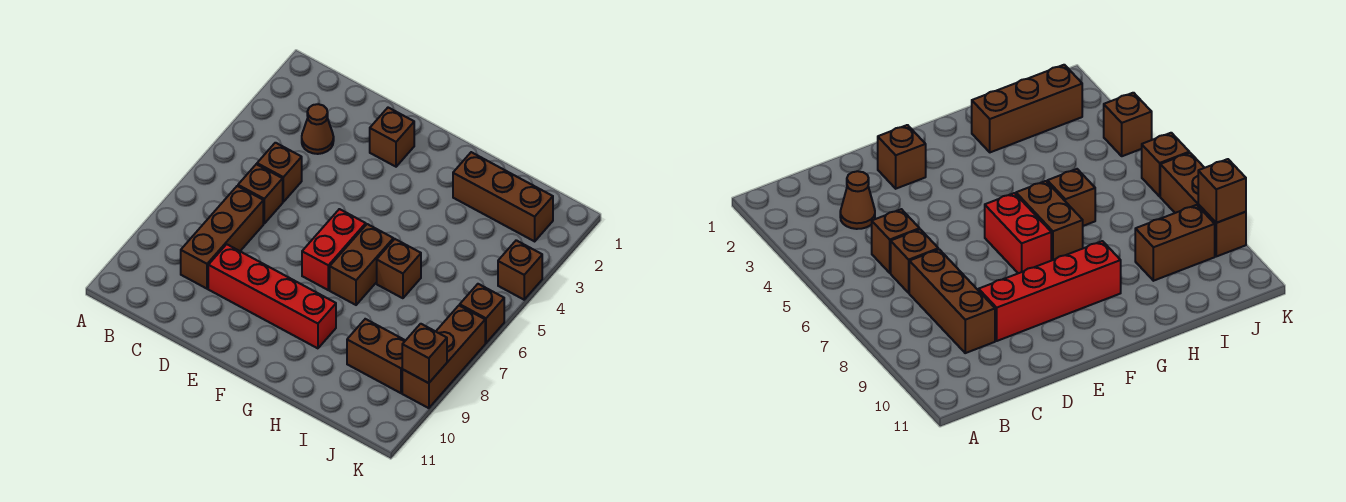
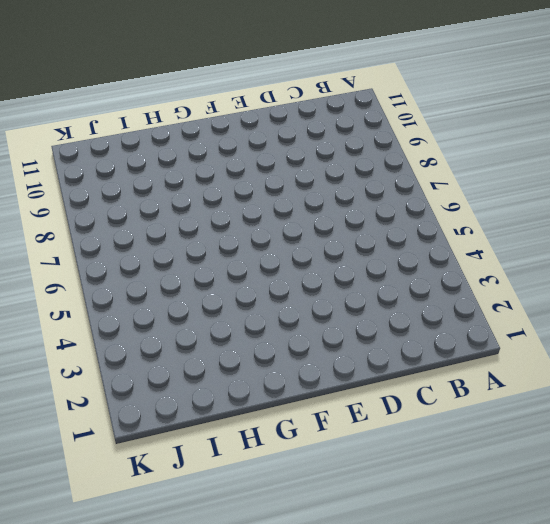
none -> brown 1x1 cone [302,104,334,154]
none -> brown 1x1 brick [257,143,302,202]
none -> brown 1x1 brick [238,164,283,223]

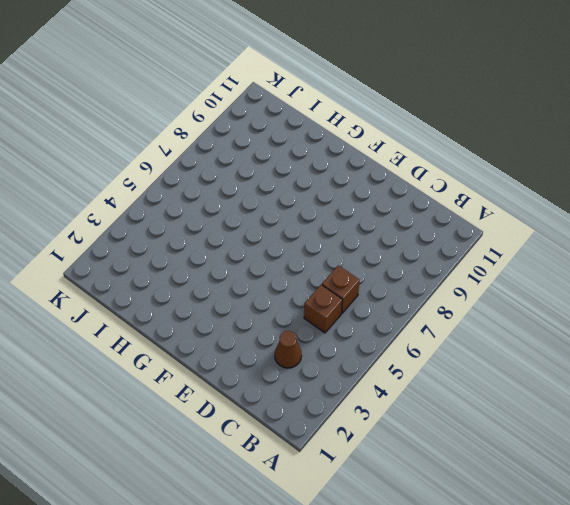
none -> brown 1x3 brick [181,186,263,289]
none -> red 1x4 brick [208,244,336,348]
none -> brown 1x1 brick [370,108,414,167]

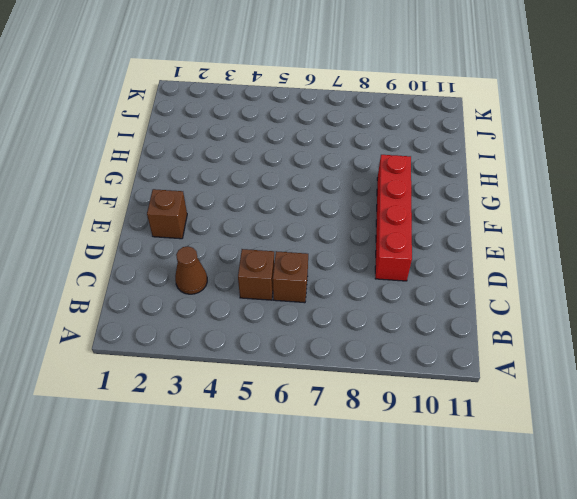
none -> brown 1x3 brick [181,186,263,289]
none -> red 1x2 brick [302,209,366,290]
none -> brown 1x2 brick [330,224,393,305]

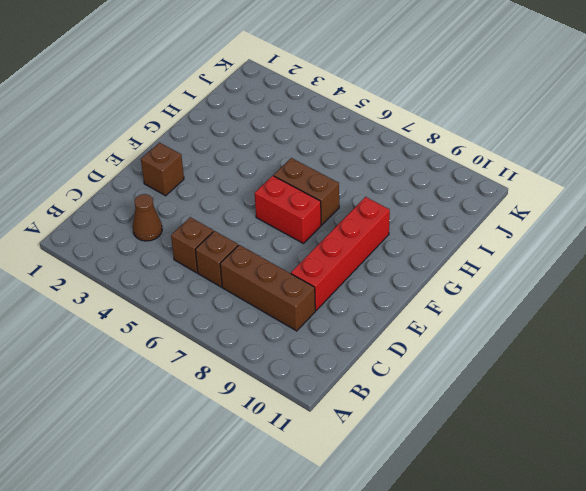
none -> brown 1x3 brick [453,152,553,241]
none -> brown 1x1 brick [377,239,421,298]
none -> brown 1x2 brick [347,319,406,393]

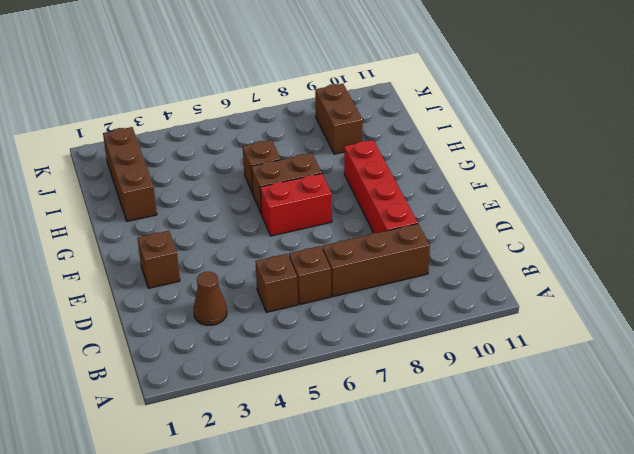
none -> brown 1x1 brick [498,240,542,300]
none -> brown 1x1 brick [460,284,504,343]
none -> brown 1x3 brick [402,305,485,408]

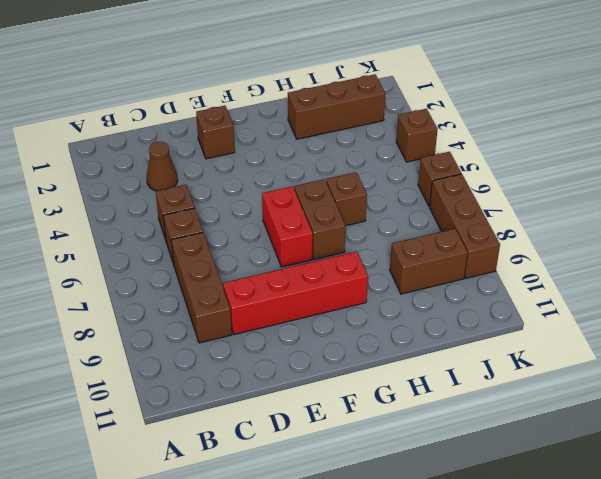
none -> brown 1x1 brick [402,324,447,383]

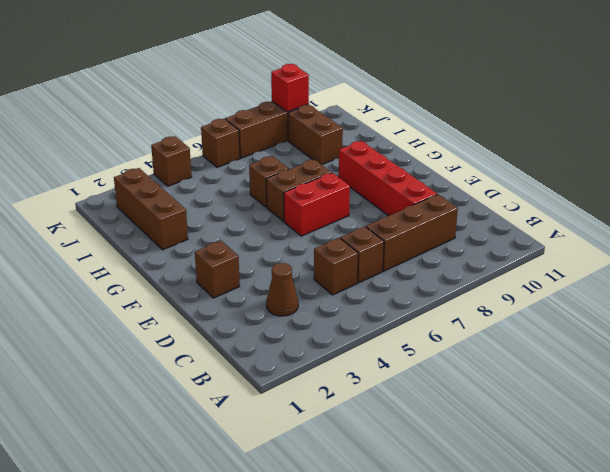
red 1x1 brick [271,64,309,112] -> brown 1x1 brick [402,324,447,383]

